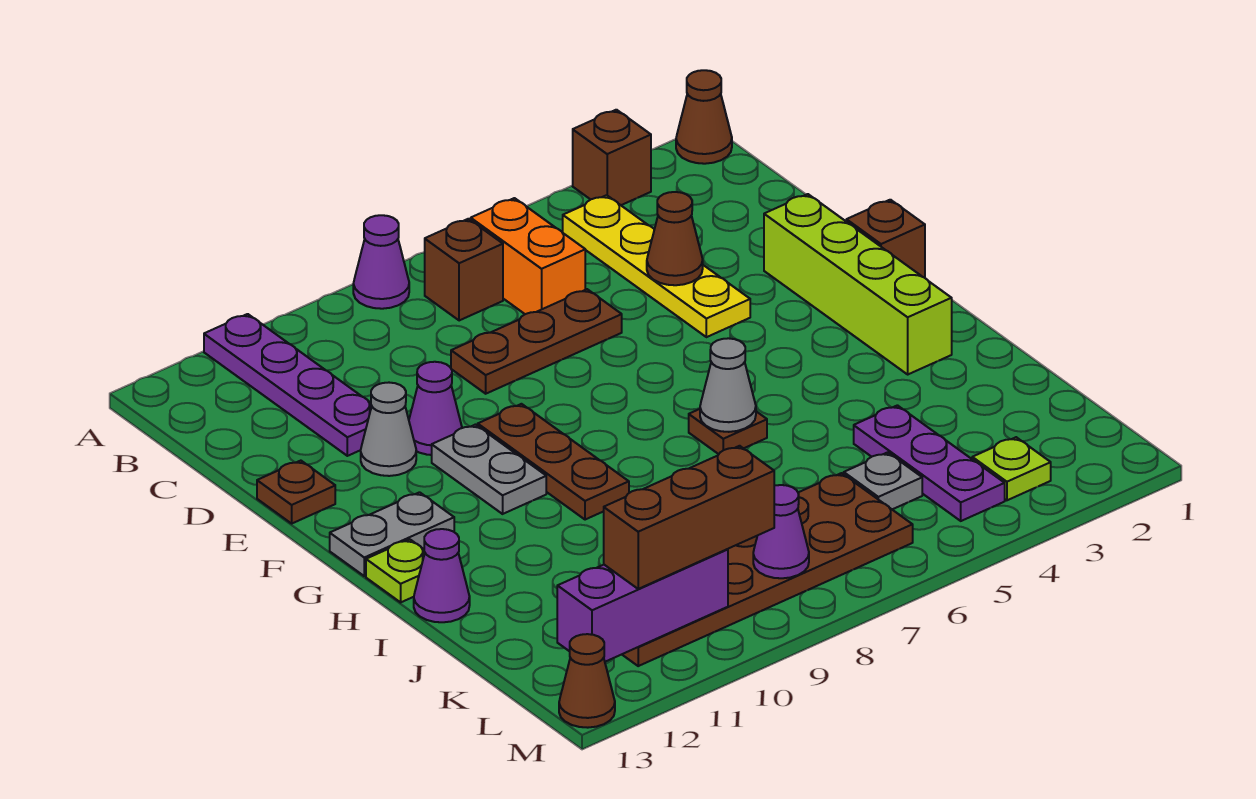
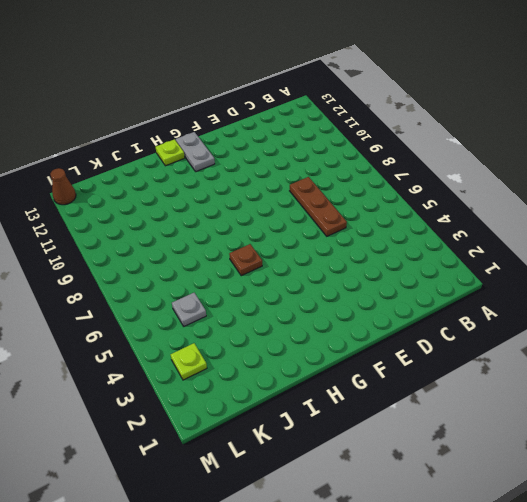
none -> brown 1x1 cone [676,70,732,164]
none -> brown 1x1 brick [573,110,651,205]
none -> purple 1x1 cone [353,215,409,309]

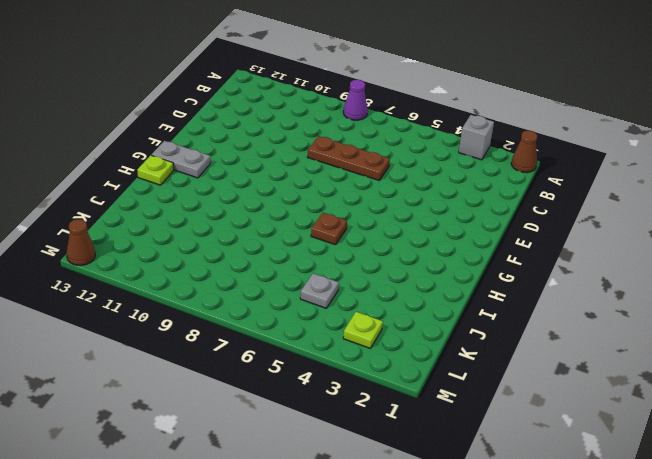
grey 1x1 brick [459,115,494,160] -> brown 1x1 brick [573,110,651,205]
none -> purple 1x4 plate [204,314,372,456]
none -> yellow 1x4 plate [563,195,750,337]
none -> orange 1x2 brick [471,198,585,314]

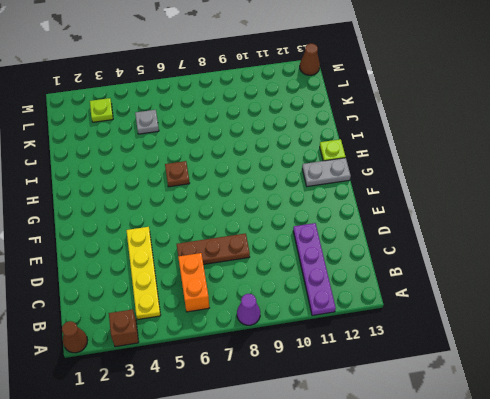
none -> brown 1x1 brick [425,219,503,321]
none -> lime 1x4 brick [764,194,952,374]
none -> purple 1x1 cone [409,362,462,455]

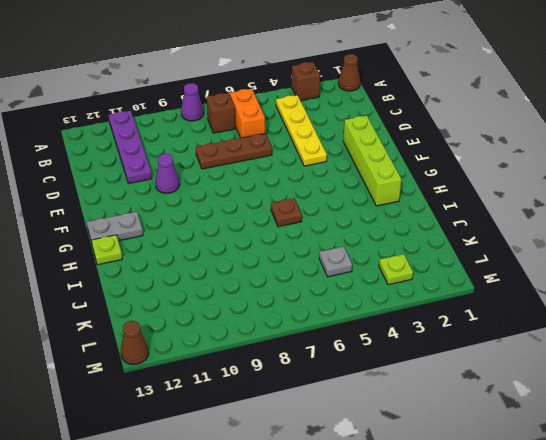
none -> grey 1x1 cone [361,383,416,476]
none -> brown 1x1 plate [257,461,335,523]
none -> brown 1x1 brick [846,200,925,278]

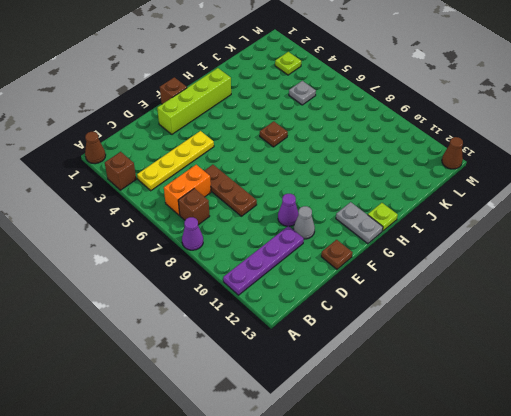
none -> brown 1x3 plate [478,404,629,520]
none -> grey 1x2 plate [432,425,546,514]
none -> purple 1x1 cone [414,529,470,622]

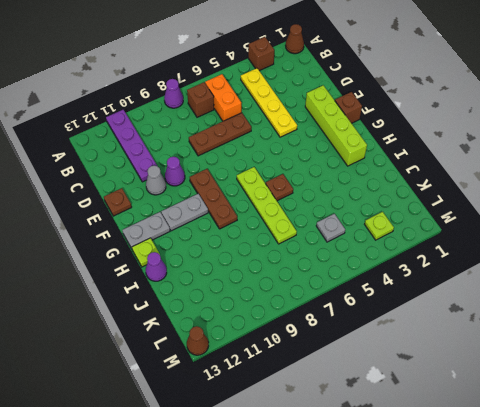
lime 1x4 plate [237,167,297,244] -> none
grey 1x2 plate [161,194,208,231] -> grey 1x2 plate turned to [432,425,546,514]
none -> purple 1x3 plate [854,405,1005,521]
none -> brown 2x6 plate [622,473,913,666]
none -> brown 1x1 cone [647,192,703,285]

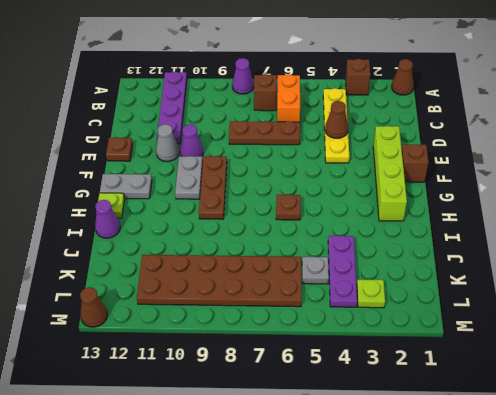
none -> grey 1x1 cone [700,338,756,432]
none -> purple 1x1 cone [753,485,809,578]
none -> purple 1x3 brick [557,549,728,662]

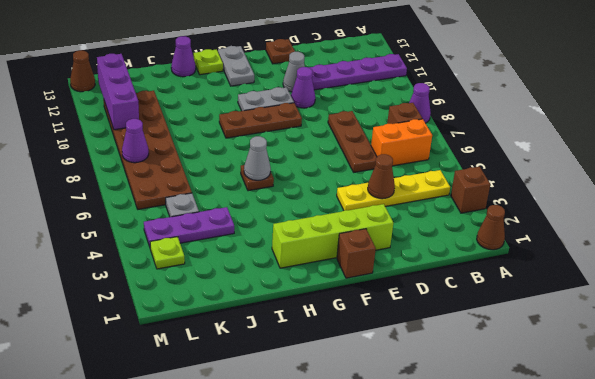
none -> brown 1x3 brick [604,446,774,589]

